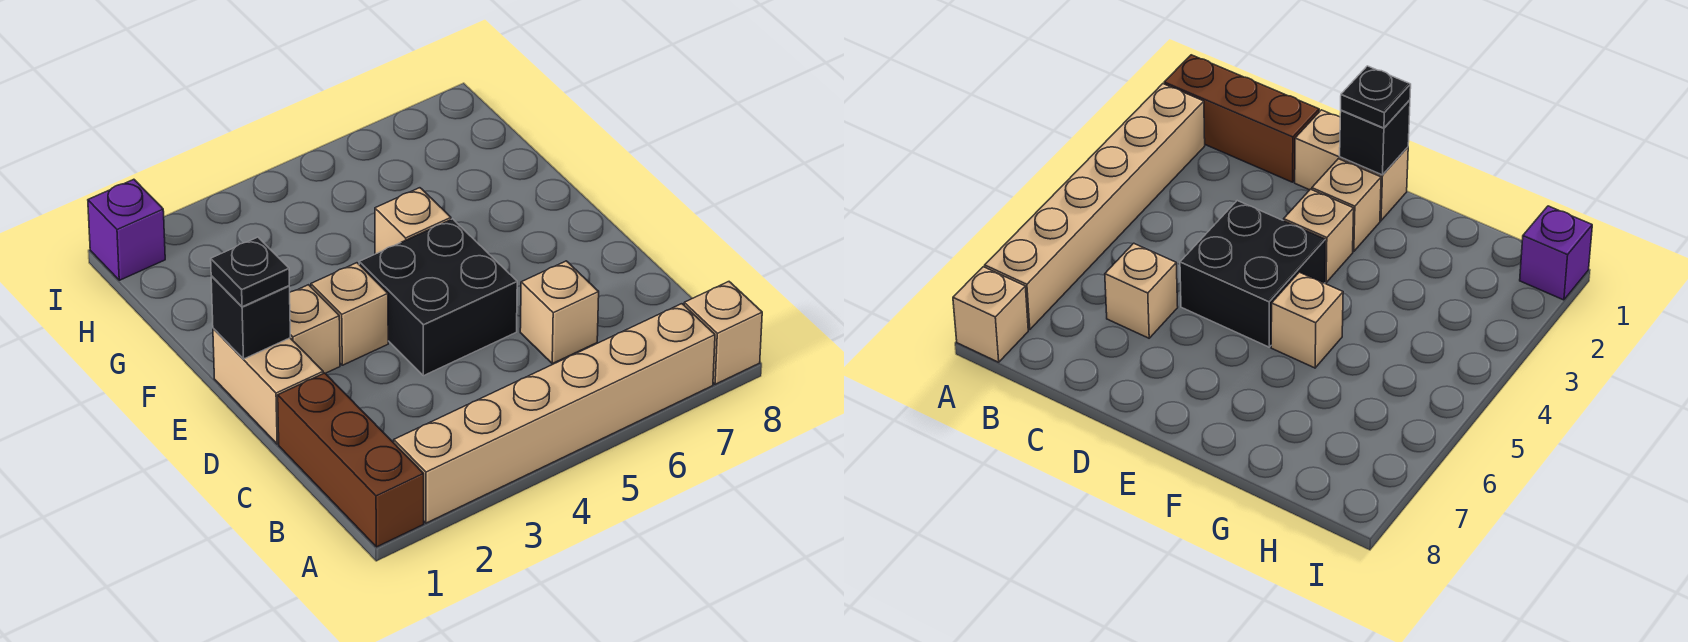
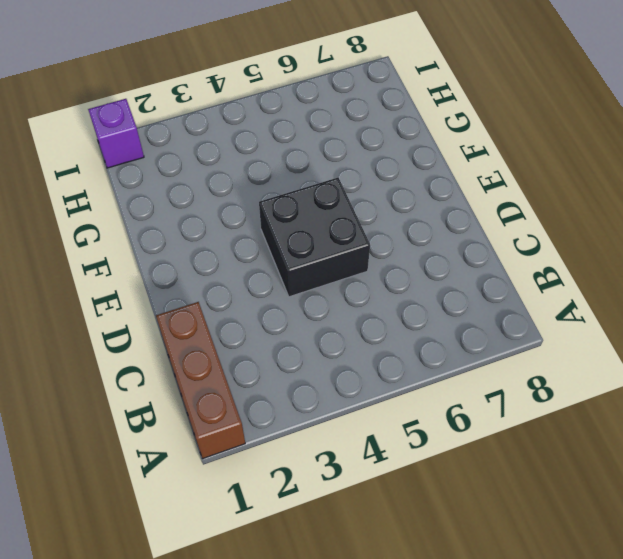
none -> tan 1x6 brick [394,304,715,523]
none -> tan 1x1 brick [684,282,762,384]
none -> tan 1x1 brick [520,261,599,364]

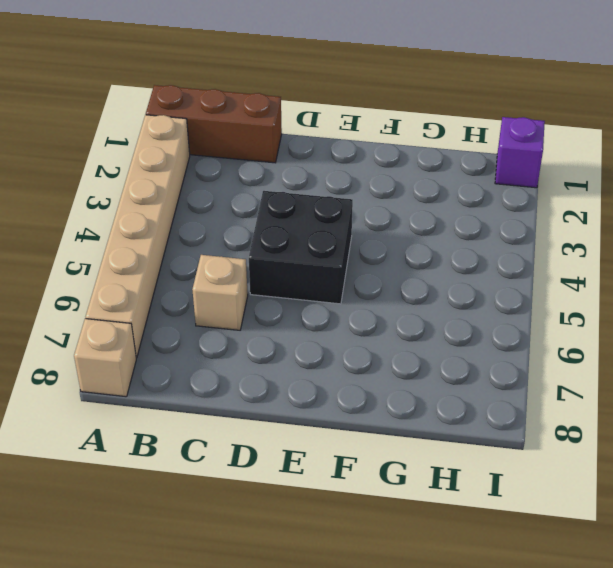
none -> tan 1x2 brick [213,328,323,444]
none -> tan 1x1 brick [290,285,340,373]
none -> tan 1x1 brick [311,263,388,365]

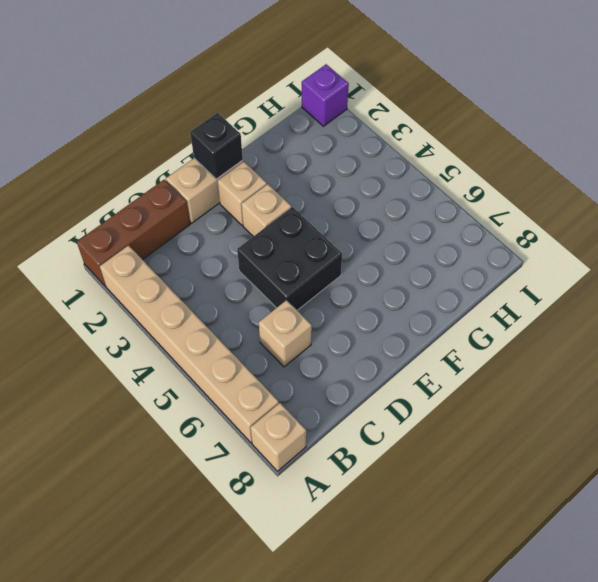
none -> tan 1x1 brick [375,188,451,254]
none -> black 1x1 plate [211,237,289,307]

